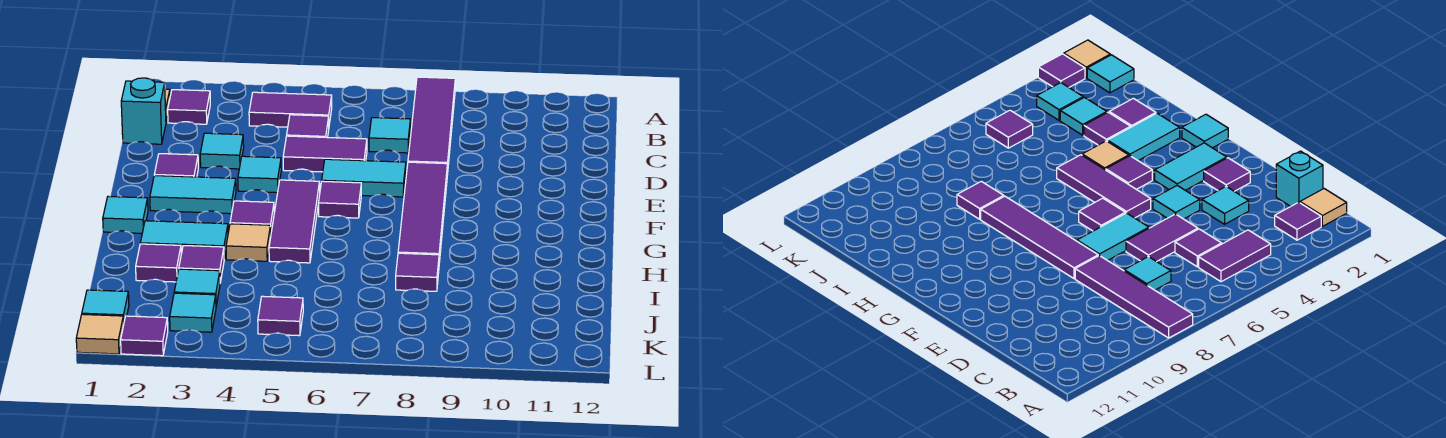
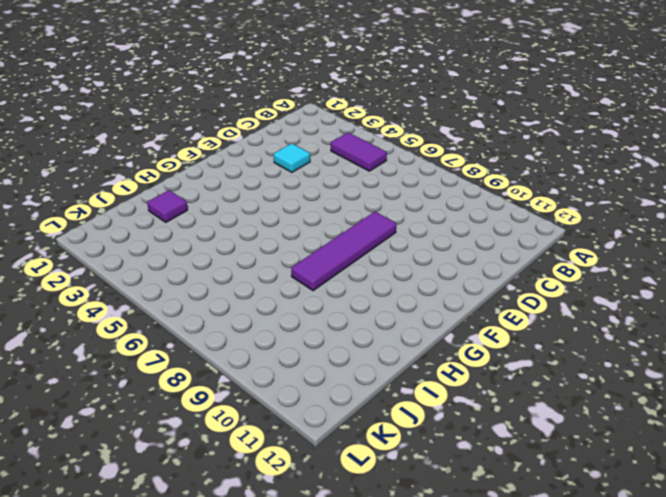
none -> purple 1x4 tile [408,77,455,175]
none -> tan 1x1 tile [1300,189,1347,226]
none -> purple 1x1 tile [168,90,210,124]

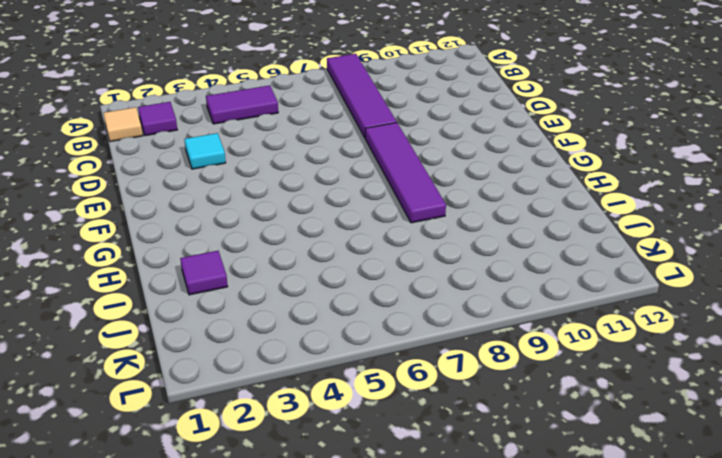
none -> cyan 1x1 brick [121,78,166,144]
none -> purple 1x1 tile [287,115,329,138]
none -> cyan 1x1 tile [369,118,410,153]

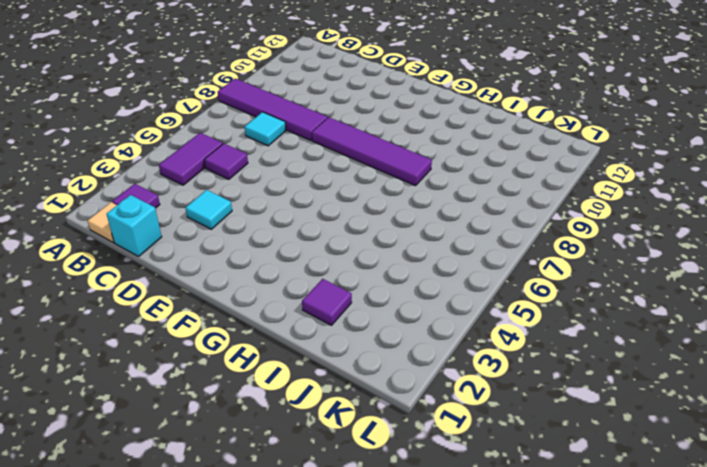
none -> purple 1x2 tile [283,136,367,172]
none -> purple 1x1 tile [154,154,198,177]
none -> cyan 1x1 tile [238,156,281,193]

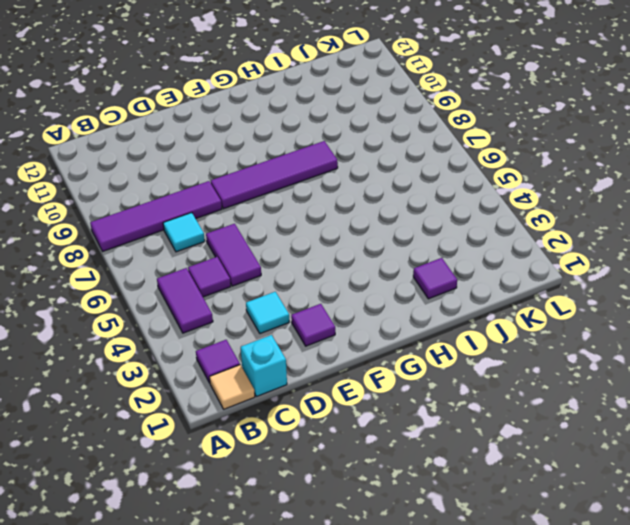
none -> cyan 1x1 tile [238,156,281,193]
none -> cyan 1x2 tile [322,159,406,197]
none -> cyan 1x2 tile [150,176,236,214]

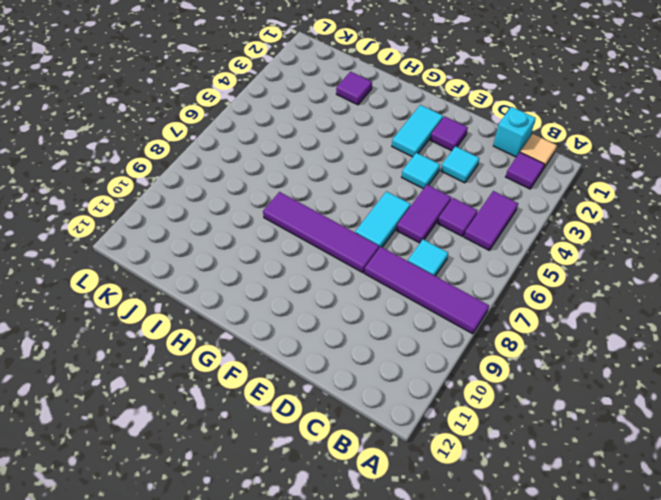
none -> purple 1x3 tile [269,180,320,263]
none -> purple 1x1 tile [319,181,361,218]
none -> cyan 1x1 tile [103,196,148,233]

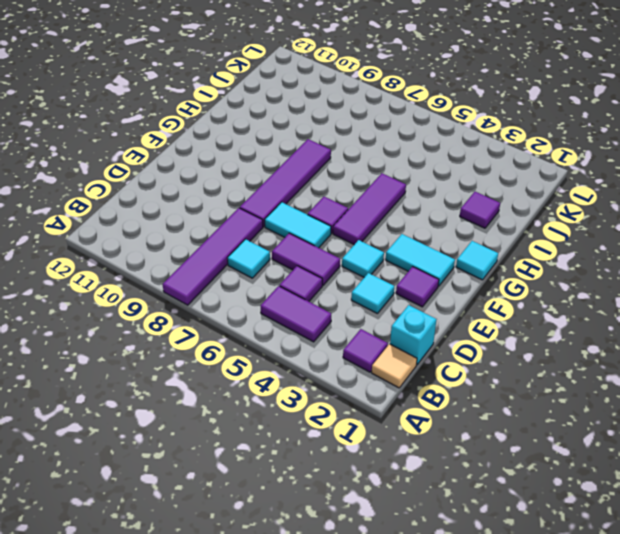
none -> purple 1x1 tile [230,201,274,232]
none -> cyan 1x2 tile [140,221,228,259]
none -> tan 1x1 tile [226,224,271,261]

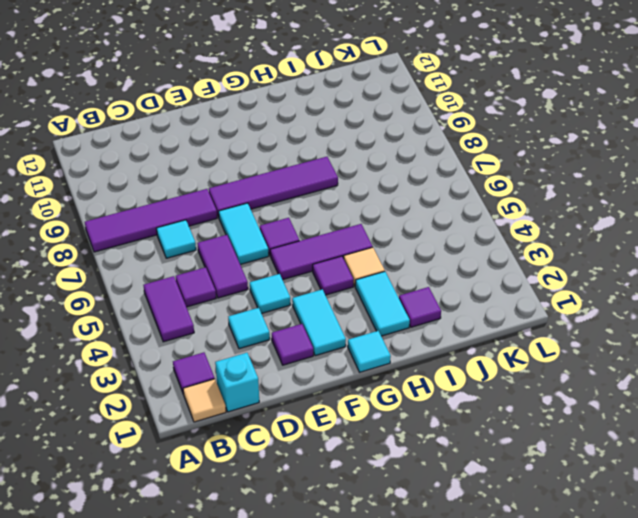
none -> purple 1x1 tile [179,246,224,282]
none -> purple 1x1 tile [396,253,439,291]
none -> cyan 1x1 tile [174,269,220,306]

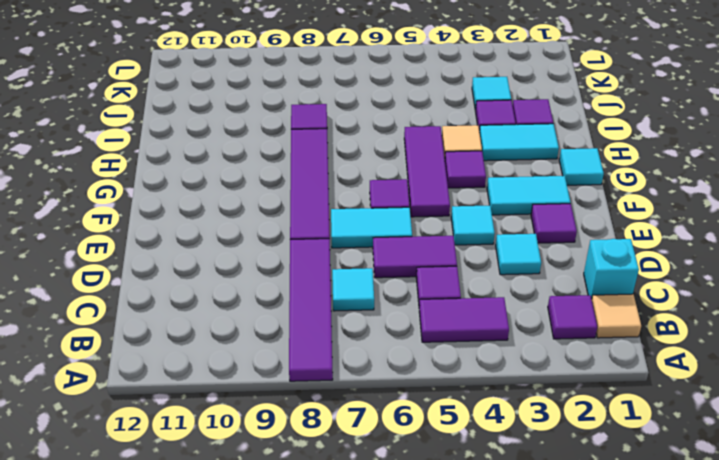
none -> cyan 1x1 tile [82,290,129,321]
none -> cyan 1x1 tile [170,293,216,332]
none -> purple 1x1 tile [258,296,303,336]

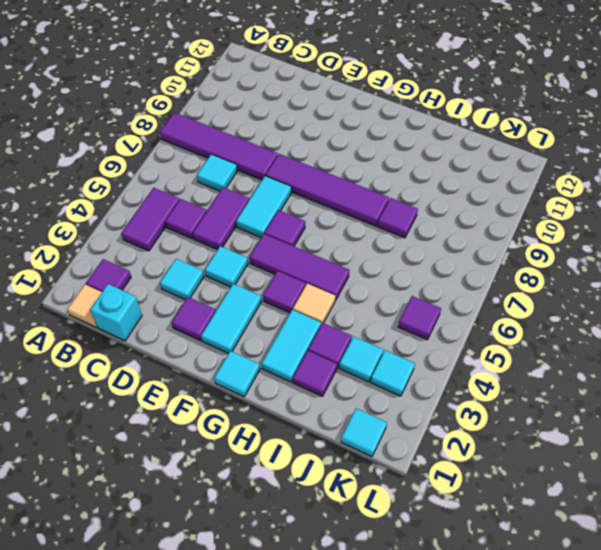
none -> tan 1x1 tile [76,314,124,354]
none -> purple 1x1 tile [121,316,168,356]

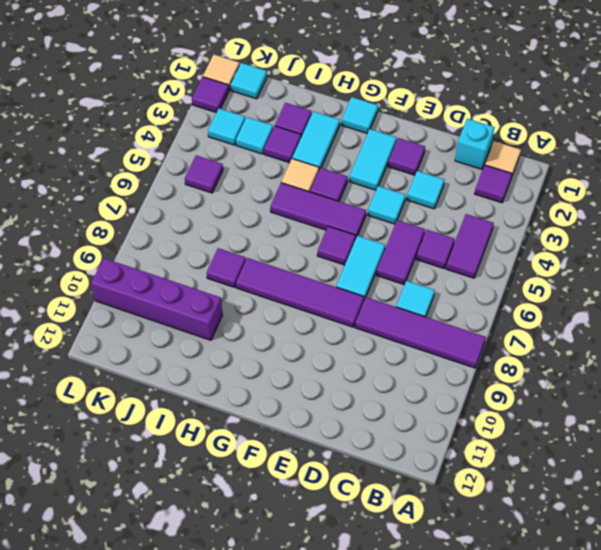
purple 1x4 brick [91,258,222,340] -> none

